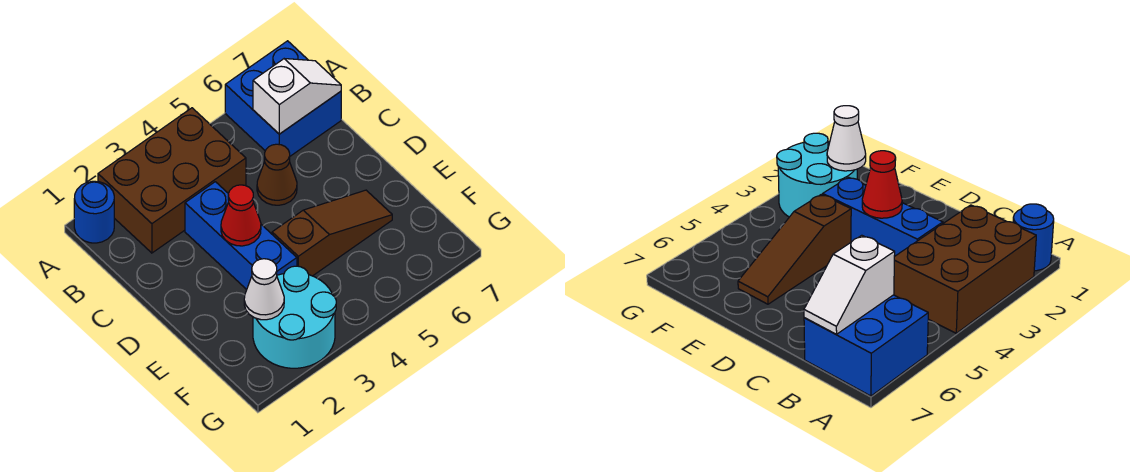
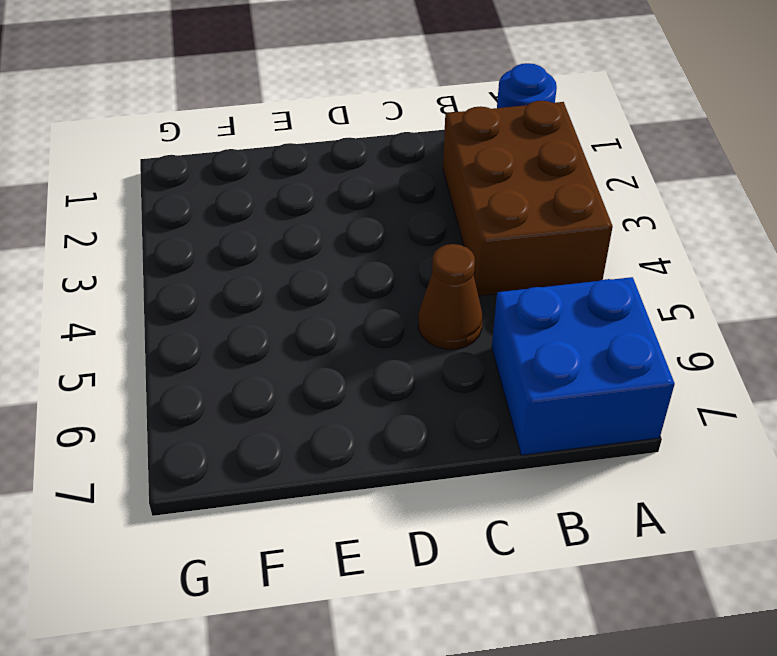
none -> blue 1x3 brick [185,182,297,290]
none -> brown 1x3 slope [272,190,392,276]

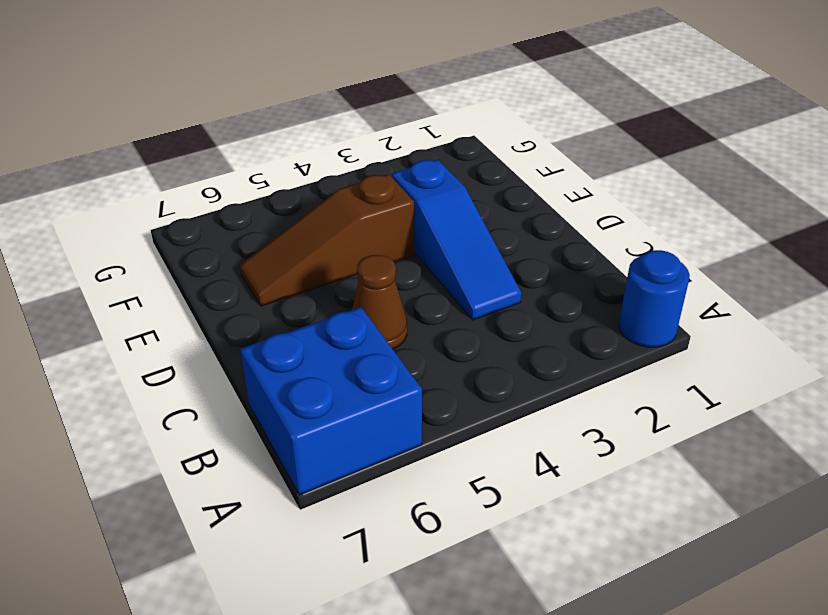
blue 1x3 slope [391,160,521,320] -> blue 1x3 brick [185,182,297,290]
none -> brown 2x3 brick [98,108,246,253]
none -> cyan 2x2 round brick [253,266,336,368]

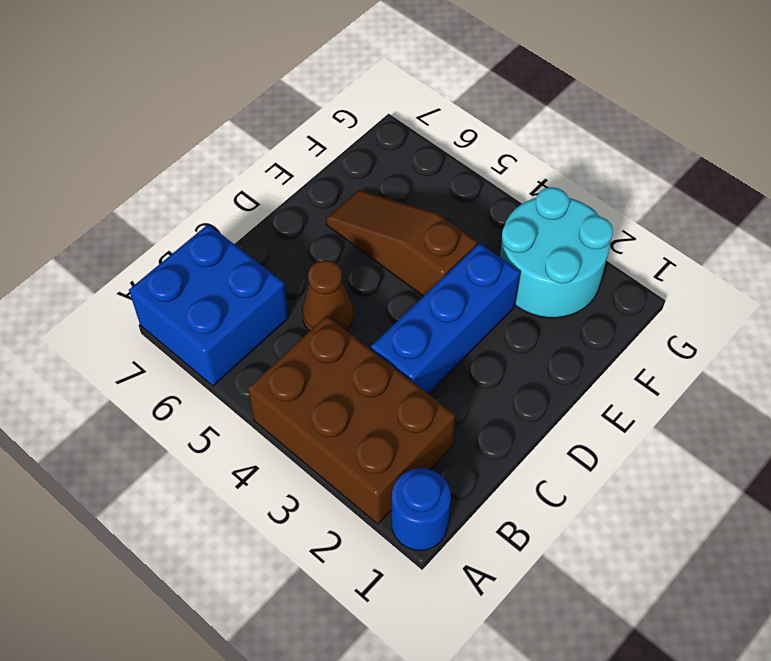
none -> white 1x2 slope [253,59,341,134]
none -> red 1x1 cone [221,185,261,246]

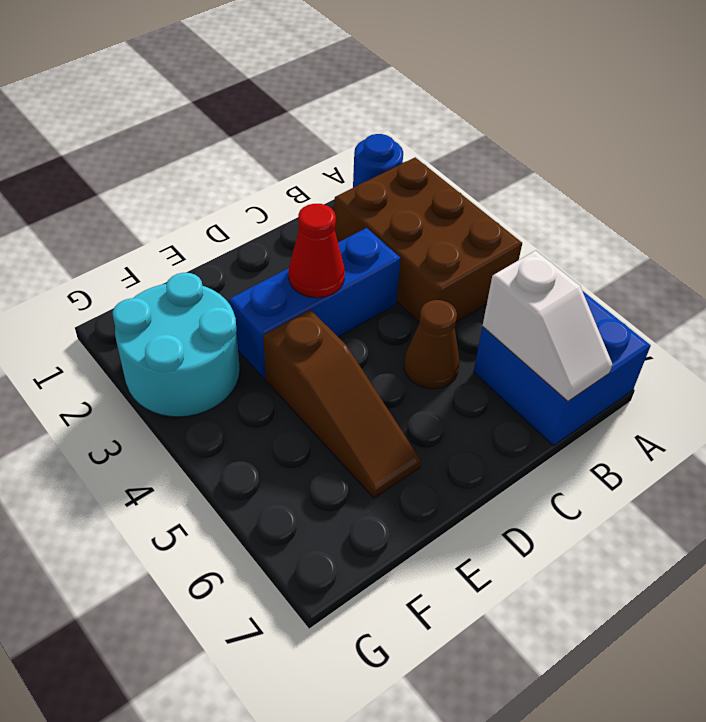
none -> white 1x1 cone [244,259,284,320]

